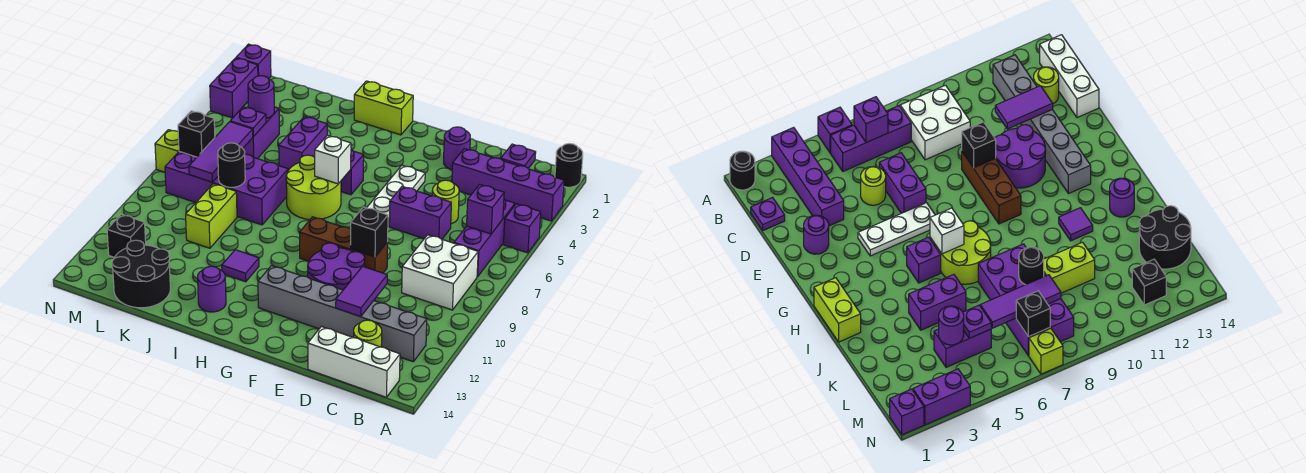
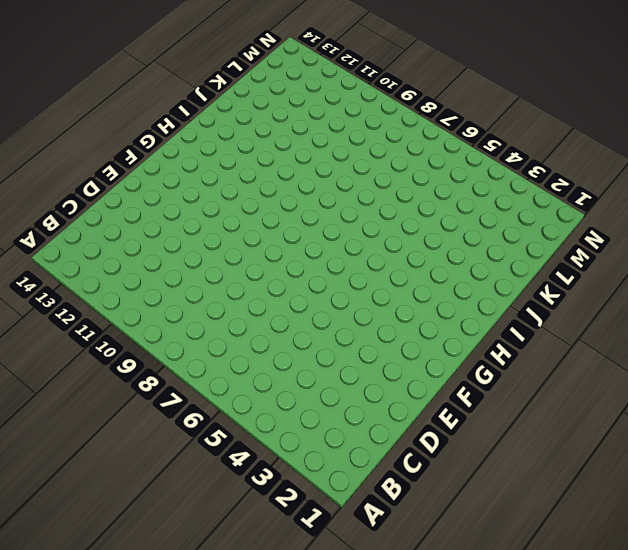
none -> black 1x1 round brick [555,144,583,187]
none -> purple 1x4 brick [452,149,564,221]
none -> purple 1x1 brick [503,204,541,253]
none -> purple 1x3 brick [454,200,515,277]

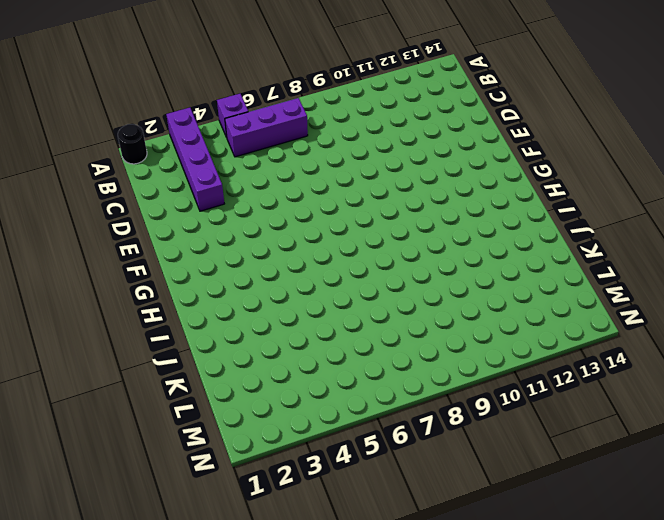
none -> white 2x2 brick [402,235,478,310]
none -> grey 1x6 brick [258,266,427,362]
none -> white 1x3 brick [308,327,400,397]
none -> purple 1x1 plate [501,144,536,168]

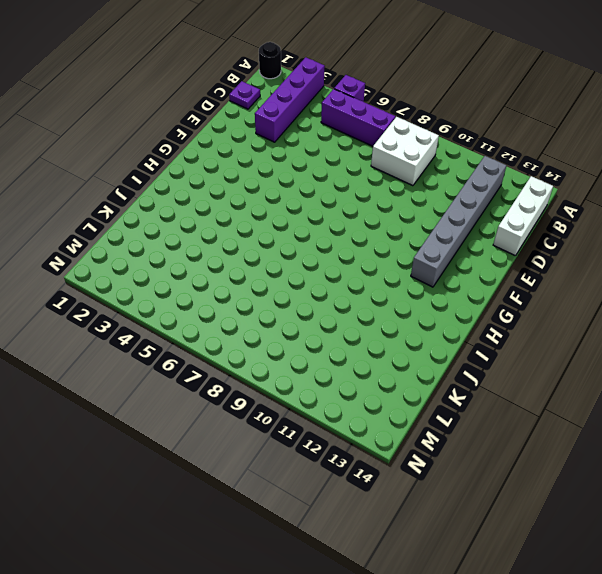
none -> lime 1x1 round brick [354,320,382,347]
none -> lime 1x1 round brick [432,180,459,224]
none -> purple 1x2 brick [389,186,451,239]
none -> purple 1x1 round brick [444,127,470,170]

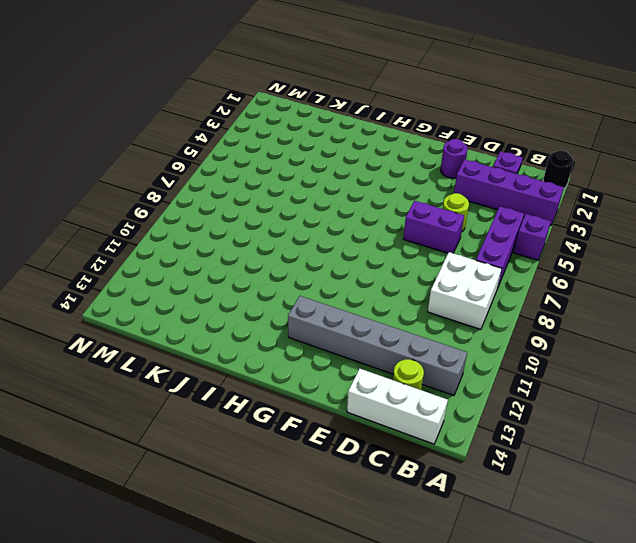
none -> brown 1x3 brick [300,217,388,273]
none -> purple 2x2 round brick [308,243,365,290]
none -> white 1x3 plate [367,165,425,226]
none -> lime 1x2 brick [354,81,413,135]

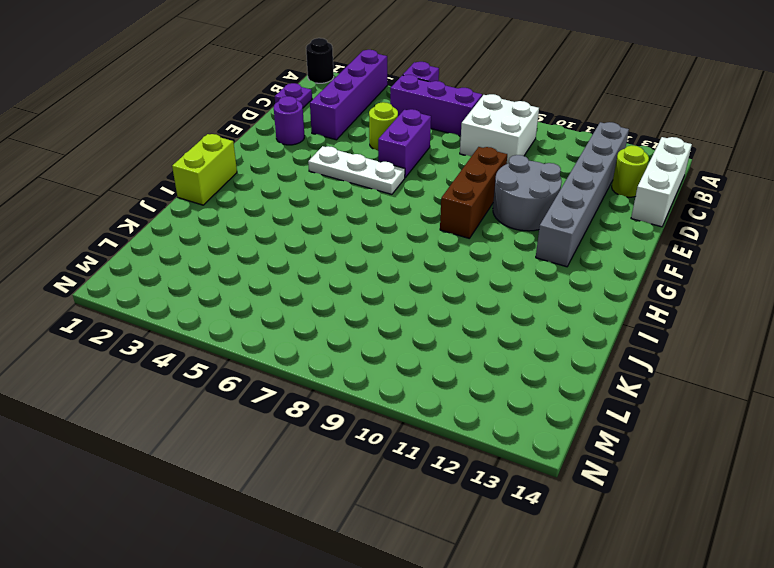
grey 2x2 round brick [493,155,562,231] -> purple 2x2 round brick [308,243,365,290]
none -> purple 1x1 brick [341,150,364,195]
none -> lime 2x2 round brick [286,155,341,220]
none -> purple 1x1 tile [222,250,259,282]
none -> purple 1x1 round brick [198,266,226,312]

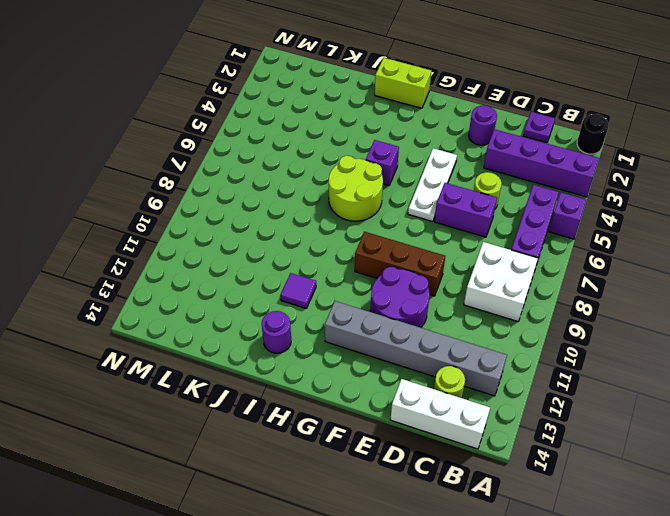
none -> purple 1x2 brick [279,117,327,170]
none -> purple 2x4 brick [165,151,288,225]
none -> lime 1x2 brick [186,184,237,248]
none -> black 2x2 round brick [112,240,170,308]

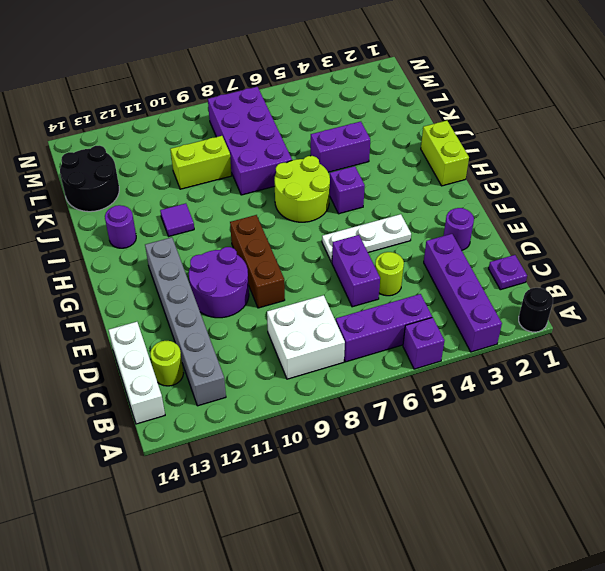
none -> purple 1x2 brick [243,107,279,159]
none -> black 1x1 brick [107,214,146,257]
none -> purple 1x1 brick [236,44,271,79]
none -> purple 1x2 brick [210,58,258,118]

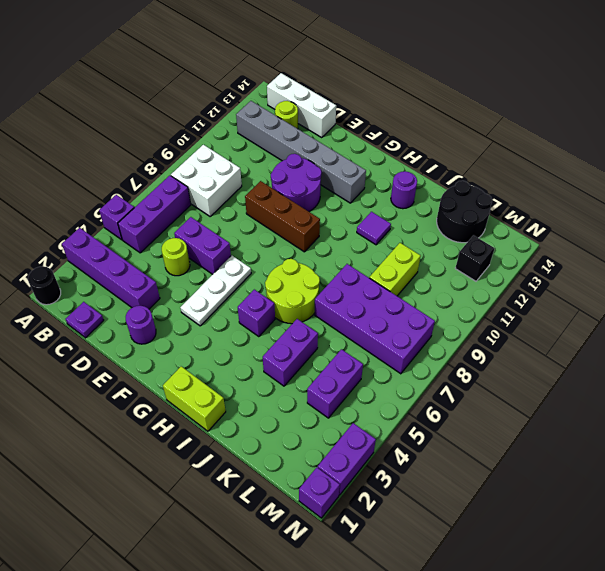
none -> lime 1x1 brick [155,130,179,172]
none -> purple 1x1 brick [467,184,504,234]
none -> purple 1x2 tile [336,266,387,317]
none -> black 1x1 brick [351,207,388,257]

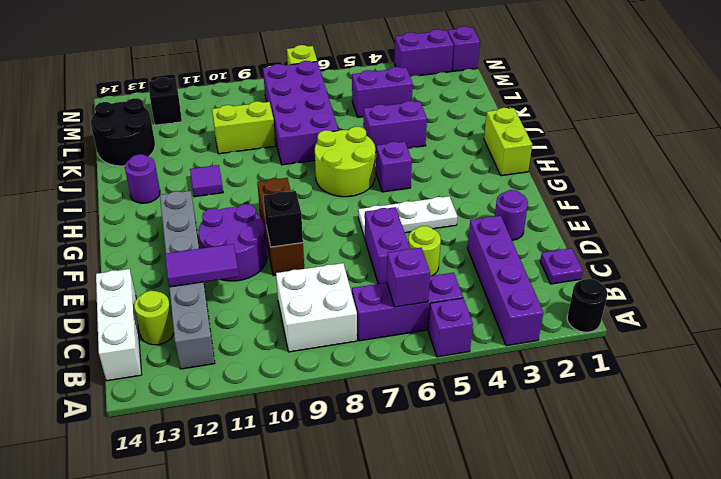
none -> white 1x1 brick [315,135,351,184]
none -> black 1x1 round brick [218,143,245,187]
none -> purple 1x1 round brick [248,76,274,119]
none -> purple 1x1 plate [230,107,266,137]

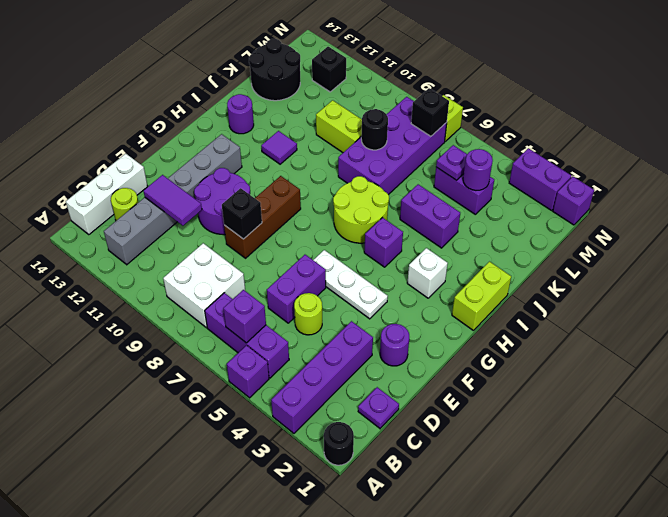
white 1x1 brick [407,248,448,298] -> white 1x1 brick moved to [315,135,351,184]
none -> purple 1x3 tile [189,122,253,182]

